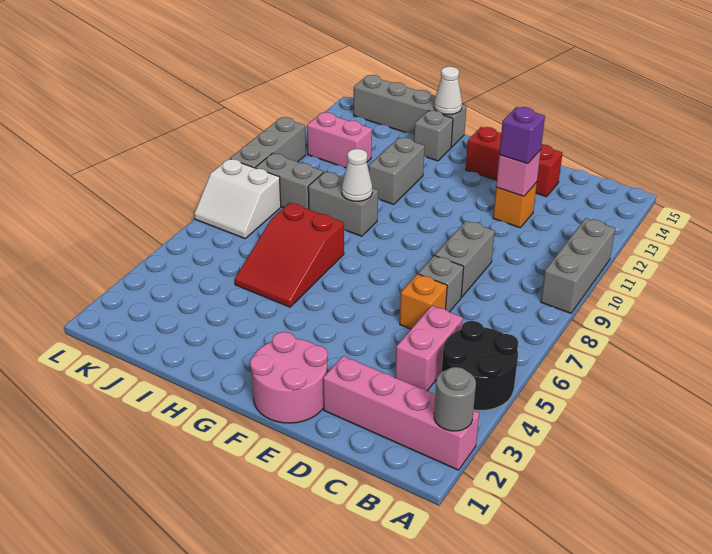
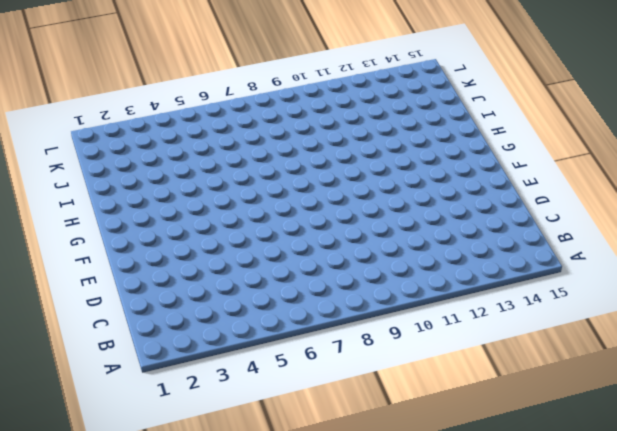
none -> pink 1x4 brick [323,356,479,470]
none -> black 2x2 round brick [442,321,518,410]
none -> grey 1x3 brick [541,218,615,313]

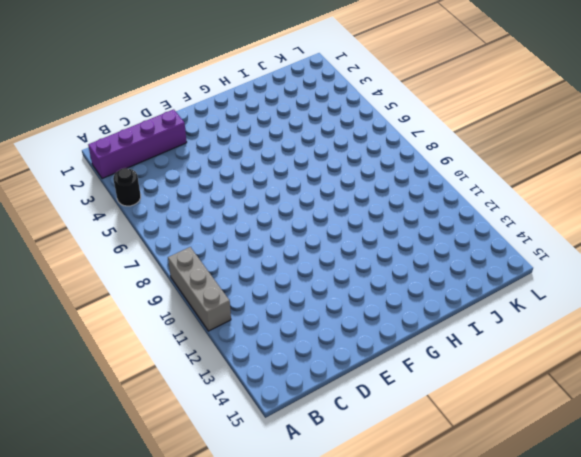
purple 1x4 brick [88,109,187,179] -> pink 1x4 brick [323,356,479,470]
black 1x1 round brick [113,168,141,206] -> black 2x2 round brick [442,321,518,410]
none -> pink 1x2 brick [395,306,463,391]
none -> orange 1x1 brick [400,274,447,329]
none -> grey 1x1 brick [418,256,464,312]

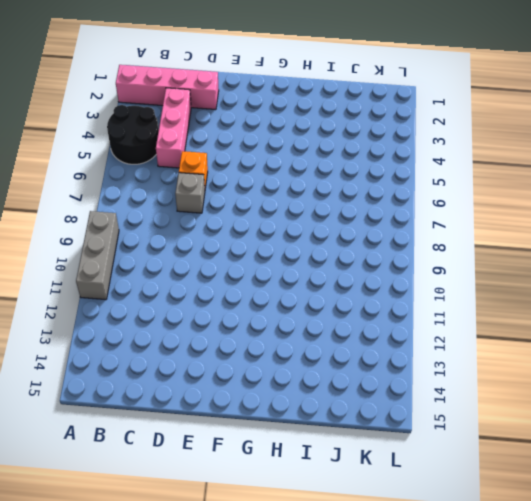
pink 1x3 brick [156,88,191,168] -> pink 1x2 brick [395,306,463,391]
none -> grey 1x2 brick [435,221,495,297]
none -> orange 1x1 brick [493,182,537,228]
none -> red 1x3 brick [466,127,562,197]

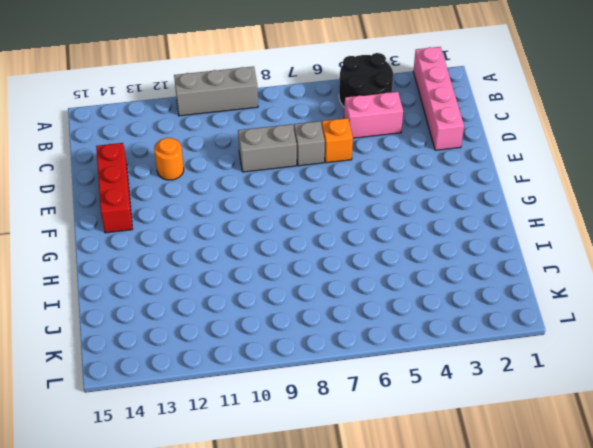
orange 1x1 round brick [154,138,184,180] -> orange 1x1 brick [493,182,537,228]
none -> pink 2x2 round brick [250,332,328,423]
none -> red 2x3 slope [235,203,344,307]
none -> grey 1x2 brick [308,172,378,236]

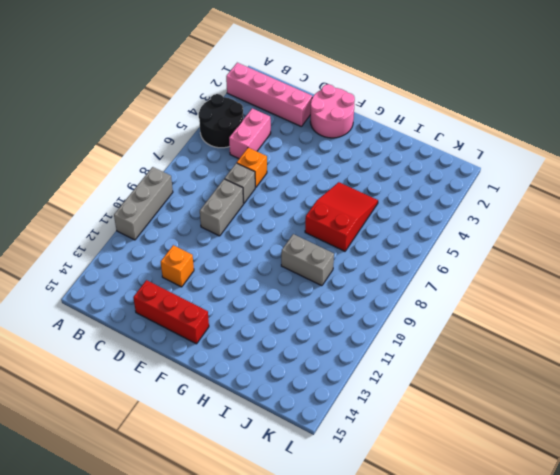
none -> grey 1x2 brick [369,137,425,205]
none -> grey 1x1 brick [414,111,453,161]
none -> grey 1x4 brick [354,75,466,147]

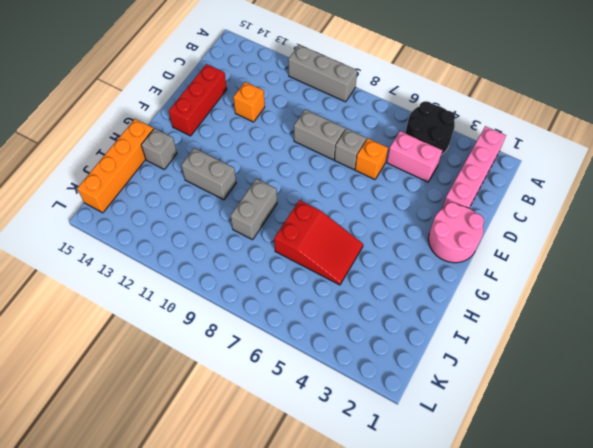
orange 1x4 brick [77,119,154,213] -> grey 1x4 brick [354,75,466,147]
none -> grey 1x2 brick [256,153,324,209]
none -> pink 1x2 brick [307,112,372,168]
none -> white 2x2 slope [194,159,281,238]

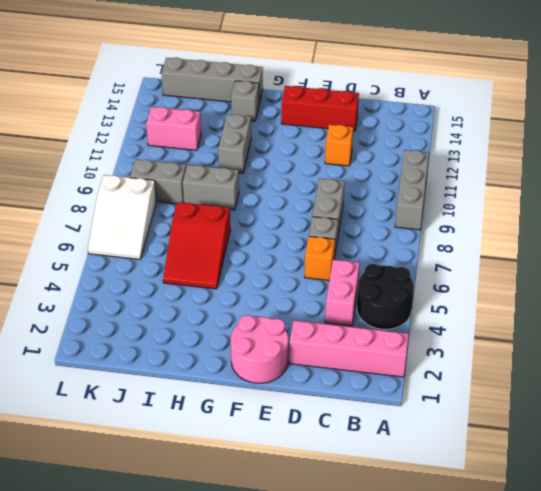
white 2x3 slope [88,175,156,260] -> white 2x2 slope [194,159,281,238]
none -> grey 1x3 brick [230,117,306,168]
none -> grey 1x1 round brick [434,367,476,431]
none -> pink 1x1 brick [496,150,541,196]

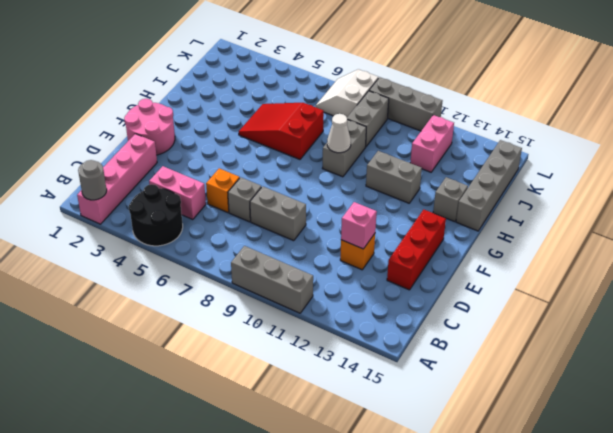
none -> white 1x1 cone [434,67,462,115]
none -> purple 1x1 brick [499,107,545,164]

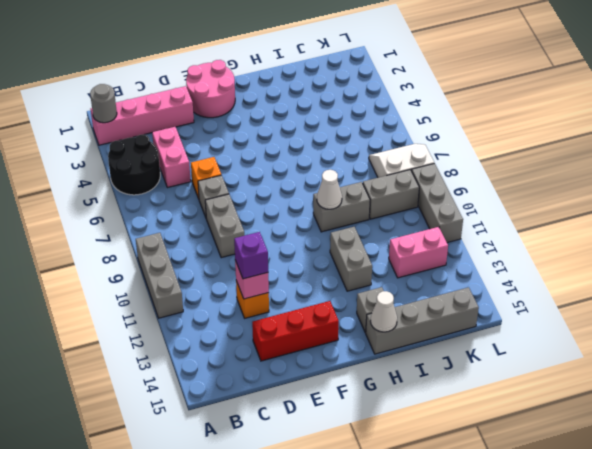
none -> red 2x3 slope [235,203,344,307]

